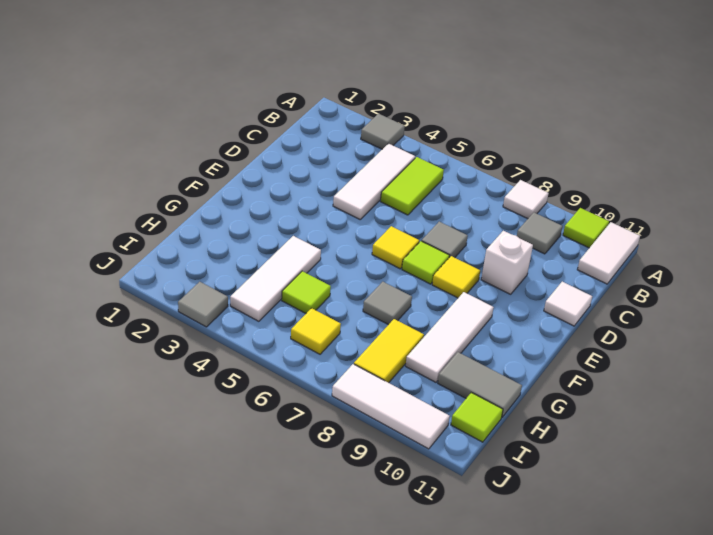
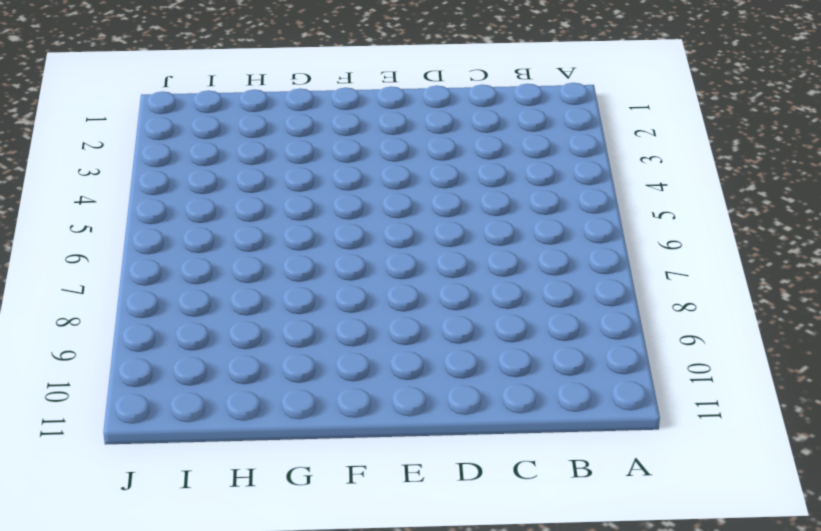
none -> grey 1x1 tile [361,114,405,149]
none -> white 1x1 tile [503,180,549,219]
none -> lime 1x1 tile [563,208,609,248]

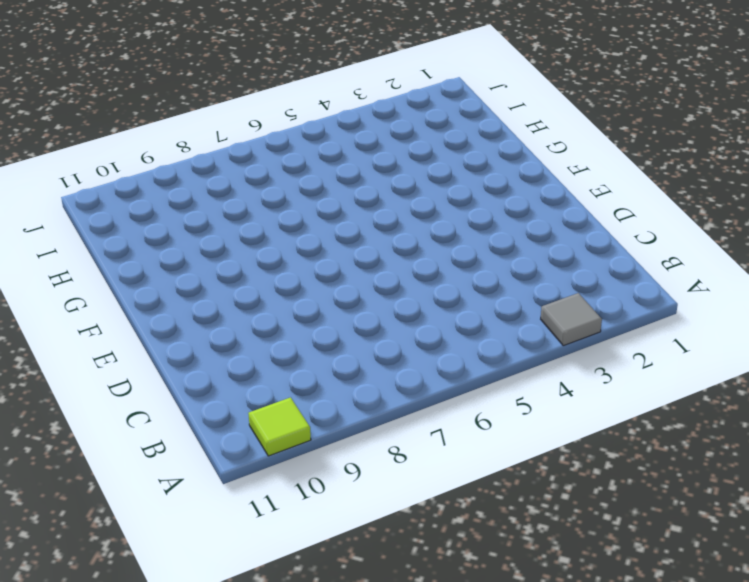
none -> white 1x1 tile [503,180,549,219]
none -> white 1x2 tile [577,222,640,284]
none -> white 1x3 tile [333,144,415,219]

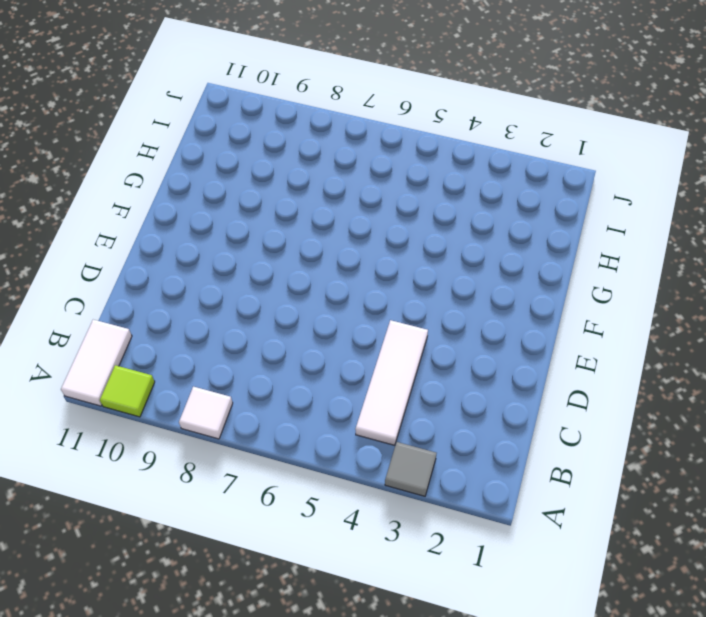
none -> lime 1x2 tile [380,157,444,215]
none -> grey 1x1 tile [517,213,563,254]
none -> grey 1x1 tile [422,222,468,258]

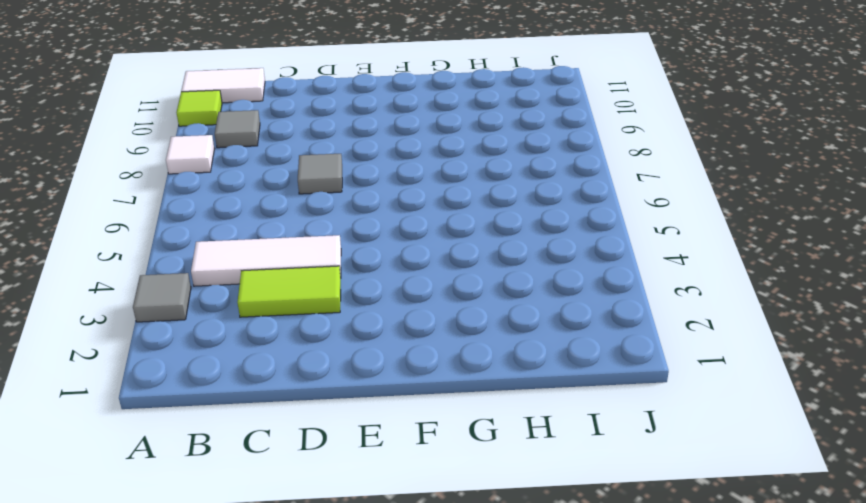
lime 1x2 tile [237,266,341,317] -> lime 1x2 tile moved to [380,157,444,215]
none -> white 1x1 brick [481,231,533,294]
none -> white 1x1 tile [544,282,592,326]
none -> yellow 1x1 tile [372,226,419,269]

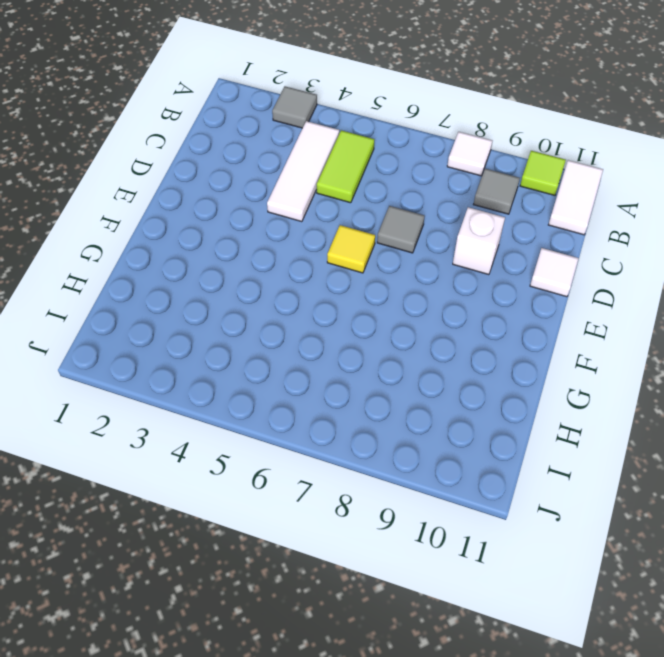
none -> lime 1x1 tile [402,241,450,284]
none -> yellow 1x1 tile [432,256,480,298]
none -> white 1x3 tile [406,292,494,382]

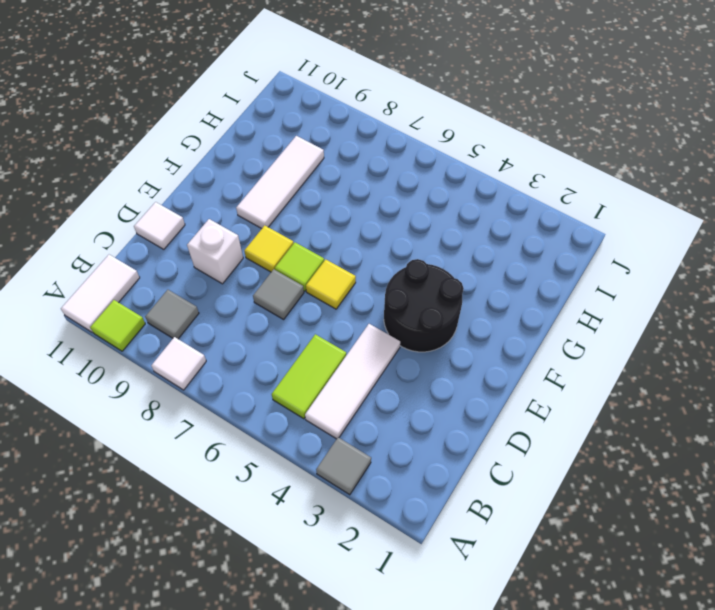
black 2x2 round brick [384,259,464,352] -> none
none -> white 1x3 tile [230,236,321,321]
none -> grey 1x1 tile [363,282,412,325]
none -> lime 1x1 tile [282,271,331,313]

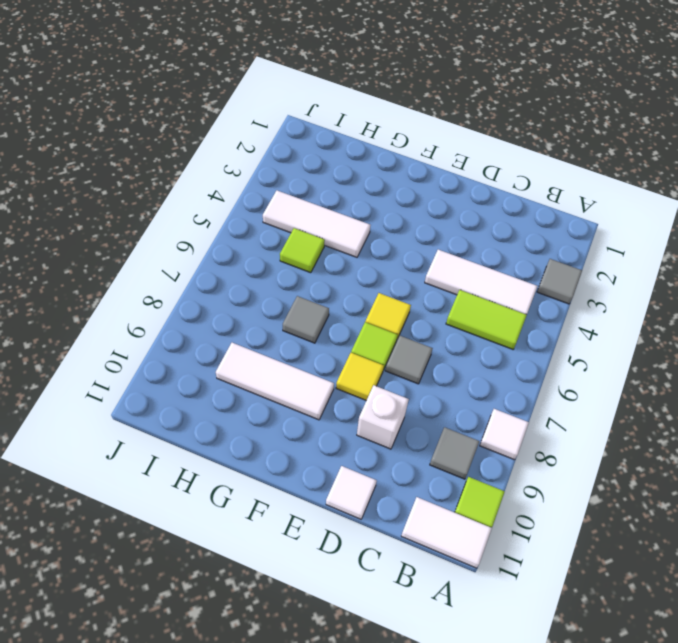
none -> yellow 1x2 tile [354,319,424,383]
none -> grey 1x2 tile [438,352,522,417]
none -> yellow 1x1 tile [291,308,341,354]

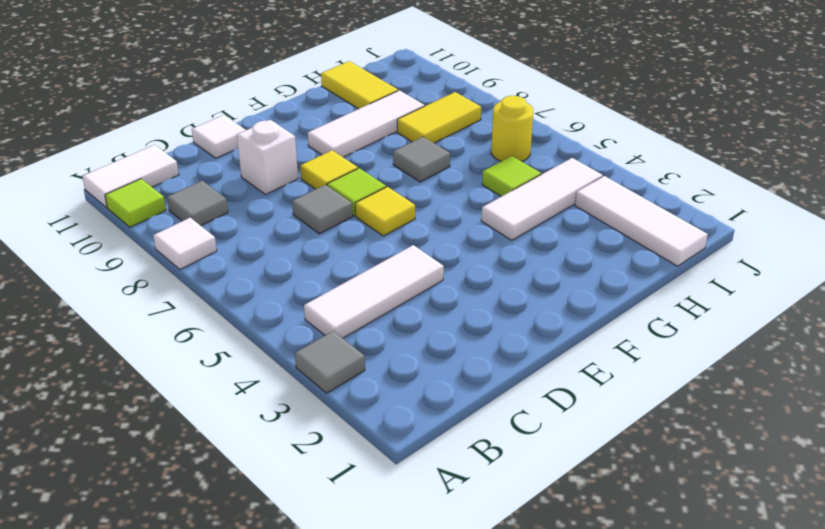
yellow 1x2 tile [321,61,398,109] -> grey 1x2 tile [438,352,522,417]
white 1x3 tile [575,176,708,266] -> white 1x3 tile moved to [332,364,450,449]
yellow 1x1 round brick [491,96,533,161] -> yellow 1x1 tile [291,308,341,354]
none -> lime 1x2 tile [380,157,444,215]
none -> lime 1x1 tile [451,393,503,442]
none -> grey 1x1 tile [178,282,228,327]

